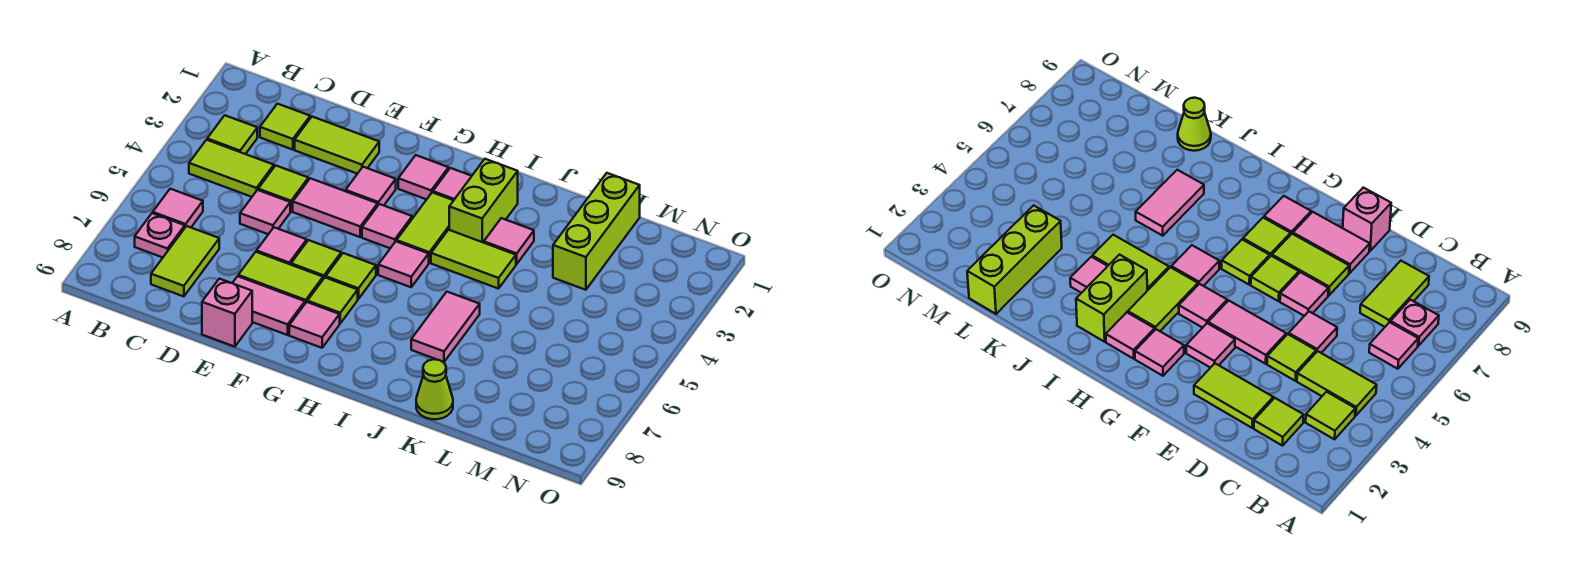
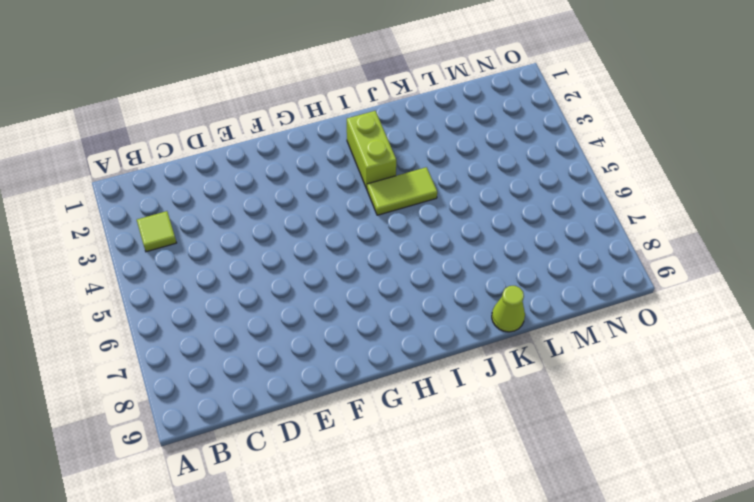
none -> lime 1x2 tile [189,140,274,197]
none -> pink 1x1 tile [153,189,203,227]
none -> pink 1x1 plate [135,213,185,257]
none -> lime 1x1 tile [260,104,310,150]

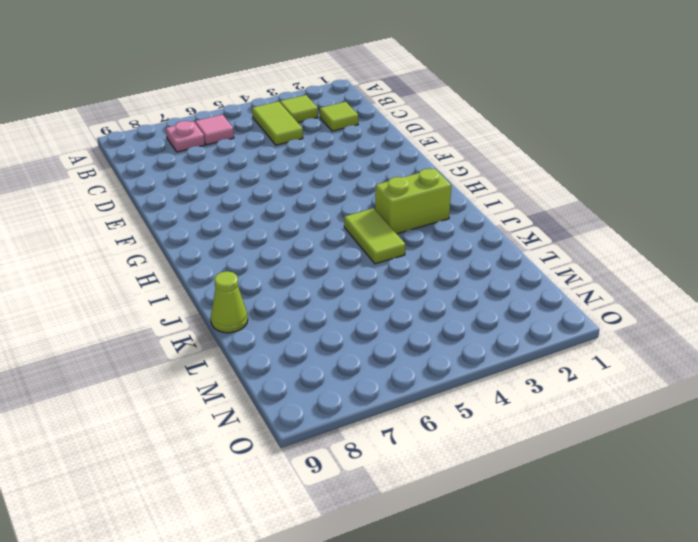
none -> lime 1x2 tile [151,226,219,297]
none -> lime 1x2 tile [295,117,379,174]
none -> lime 1x1 tile [258,166,308,211]
none -> pink 1x1 tile [240,190,290,234]

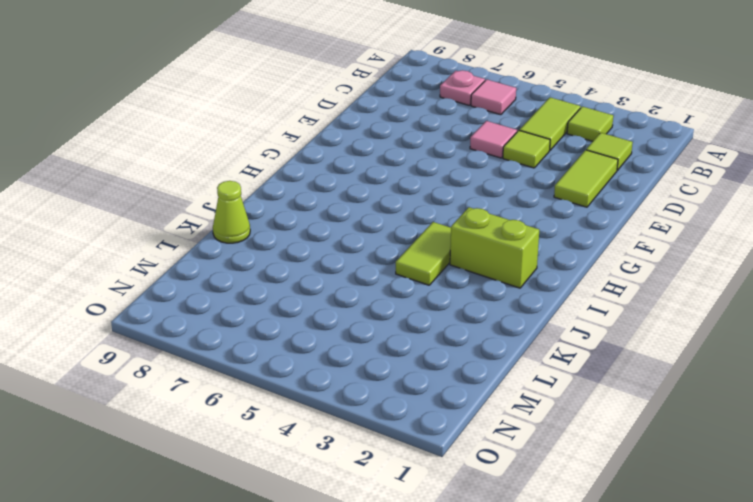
none -> lime 1x2 tile [151,226,219,297]
none -> pink 1x2 tile [293,178,378,237]
none -> pink 1x1 tile [256,227,307,265]
none -> lime 1x2 tile [238,252,323,303]

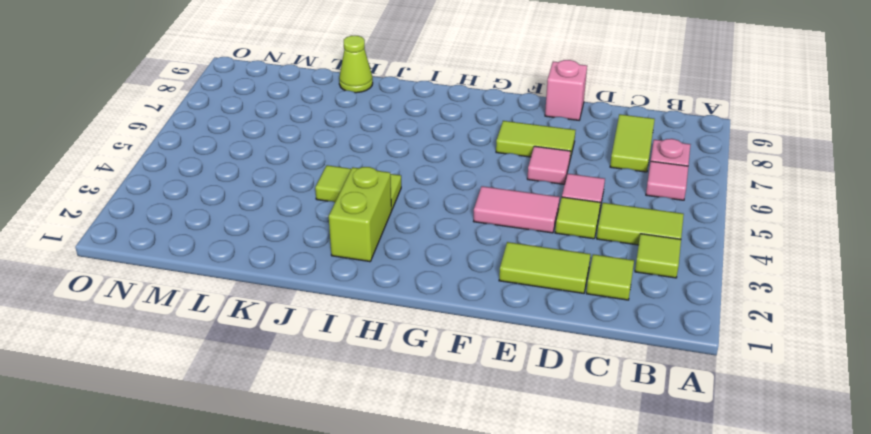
none -> pink 1x2 tile [233,276,305,335]
none -> pink 1x1 tile [346,167,396,205]
none -> lime 1x1 tile [291,240,341,279]
none -> pink 1x1 tile [398,155,449,199]

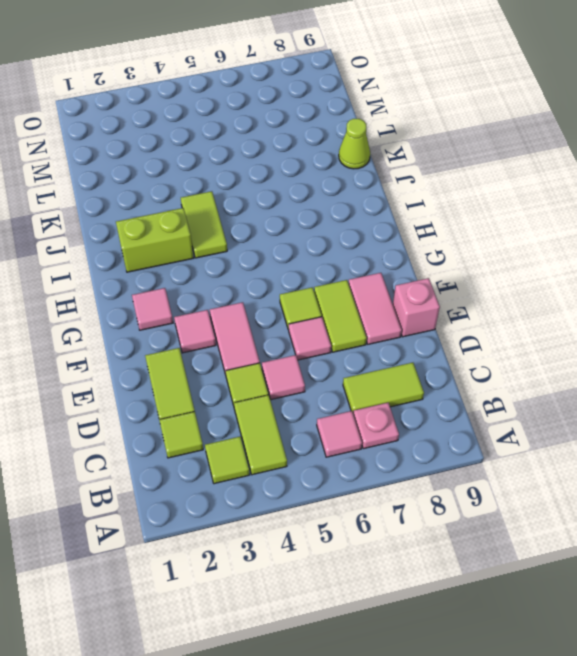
none -> pink 1x1 tile [362,204,412,248]
none -> lime 1x1 tile [326,253,376,299]
none -> lime 1x1 tile [307,278,358,323]
none -> pink 1x1 tile [289,302,340,348]

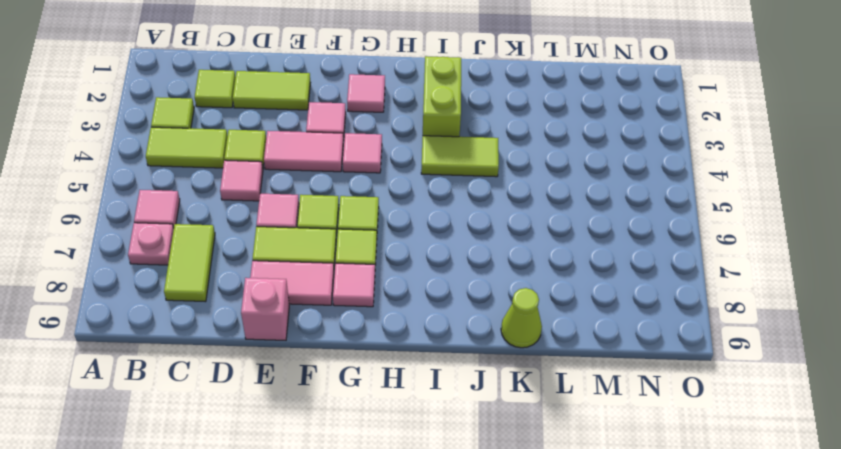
none -> pink 1x1 tile [433,168,471,200]
none -> lime 1x2 tile [397,192,454,263]
none -> pink 1x1 tile [378,241,429,287]
none -> pink 1x1 tile [484,218,534,264]

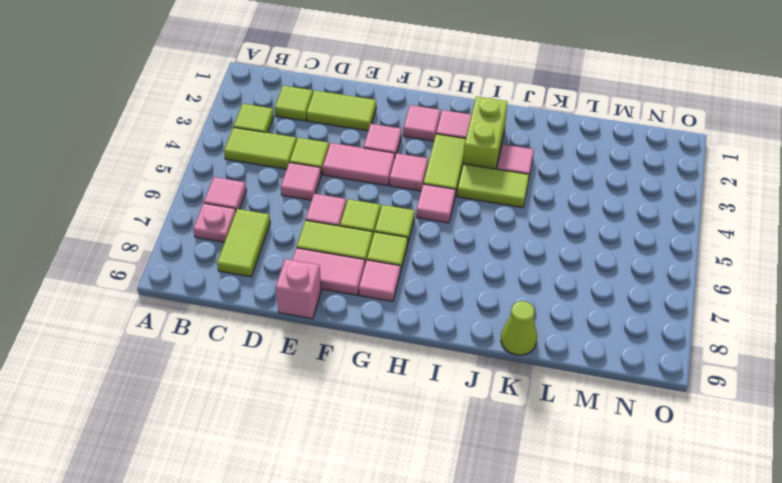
none -> pink 1x2 tile [411,292,480,362]
none -> lime 1x3 brick [553,173,640,290]

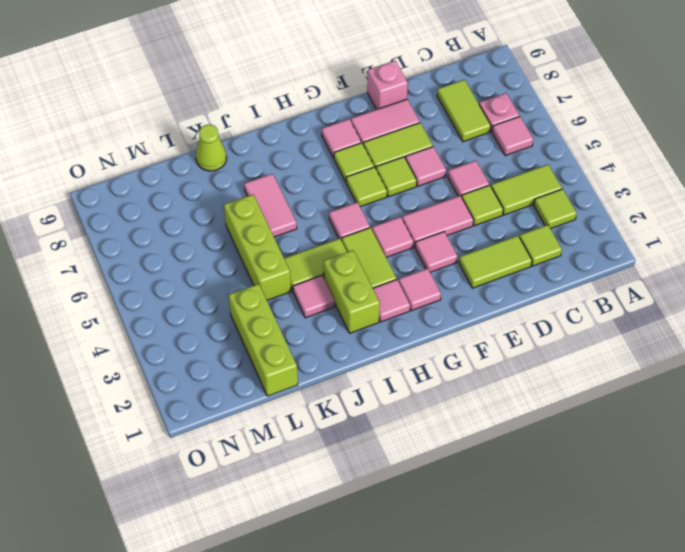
lime 1x3 brick [224,194,291,300] -> none

